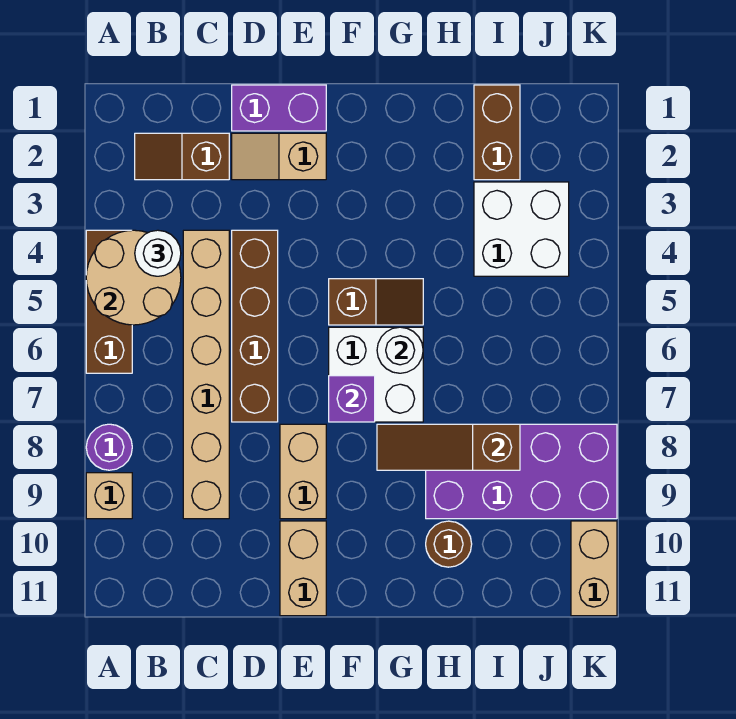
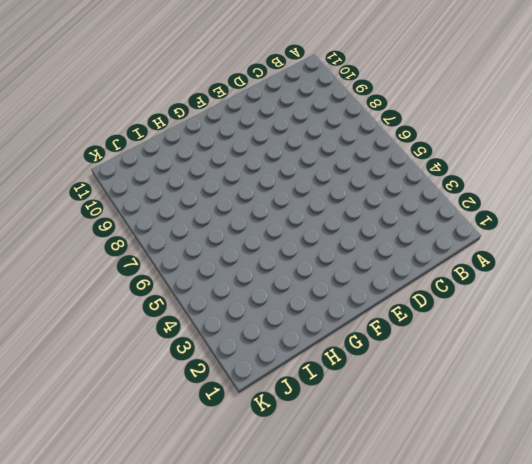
none -> brown 1x3 brick [86,230,132,373]
none -> purple 1x1 round brick [86,424,132,470]
none -> tan 1x1 brick [86,473,132,519]

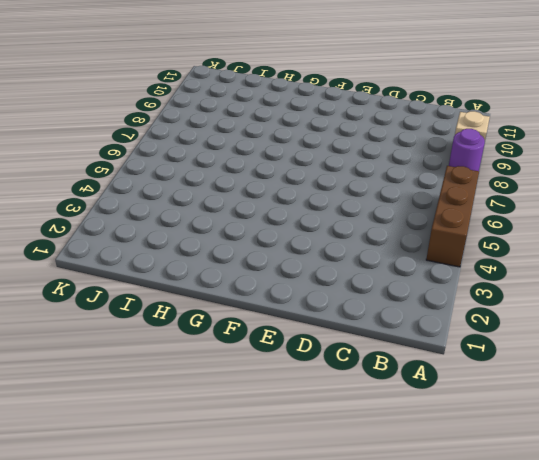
none -> brown 1x2 slope [135,133,229,180]
none -> tan 1x6 brick [183,230,229,519]
none -> purple 1x2 brick [232,85,326,131]

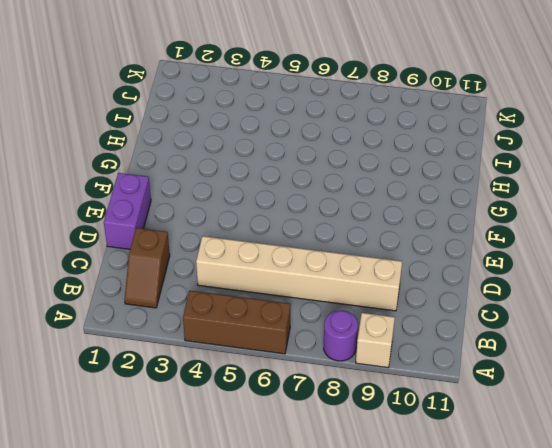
none -> tan 1x2 slope [232,133,326,180]
none -> brown 1x4 brick [232,230,278,422]
none -> tan 1x2 brick [280,424,326,519]

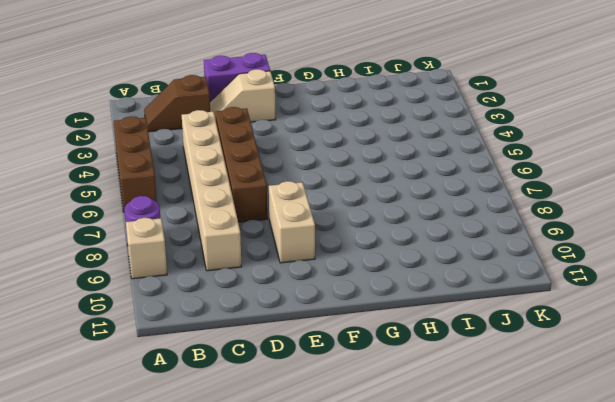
none -> tan 1x2 brick [280,521,326,616]
none -> brown 1x2 slope [329,279,423,325]
none -> white 2x2 brick [329,327,423,422]

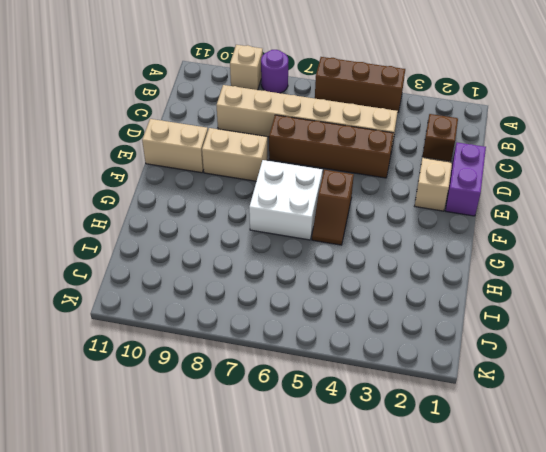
none -> purple 2x4 brick [426,424,617,519]
none -> brown 1x1 round brick [426,521,472,567]
none -> brown 1x2 brick [474,85,520,180]

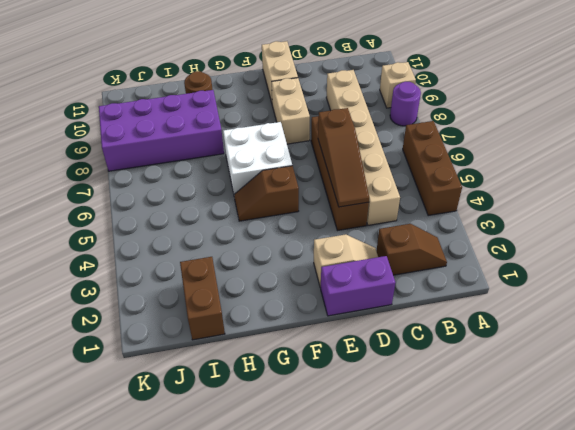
brown 1x3 slope [318,108,369,207] -> brown 1x3 slope turned to [377,424,520,470]
none -> white 2x2 brick [474,182,569,276]
none -> tan 1x2 brick [571,521,617,616]
none -> tan 2x2 round brick [86,230,181,325]

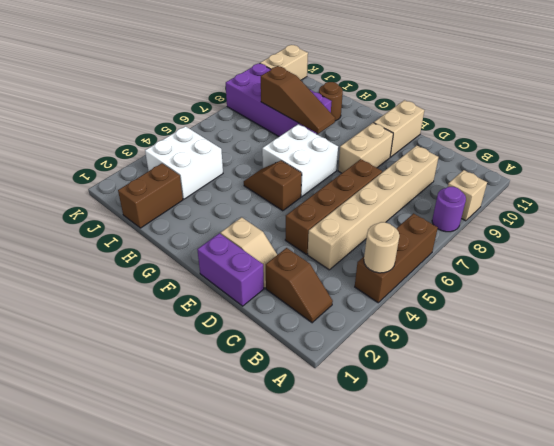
tan 1x1 round brick [364,222,400,273] -> tan 2x2 round brick [86,230,181,325]
none -> purple 1x1 brick [329,376,375,422]
none -> white 1x1 round brick [377,327,423,373]
none -> white 1x1 round brick [135,230,181,276]

